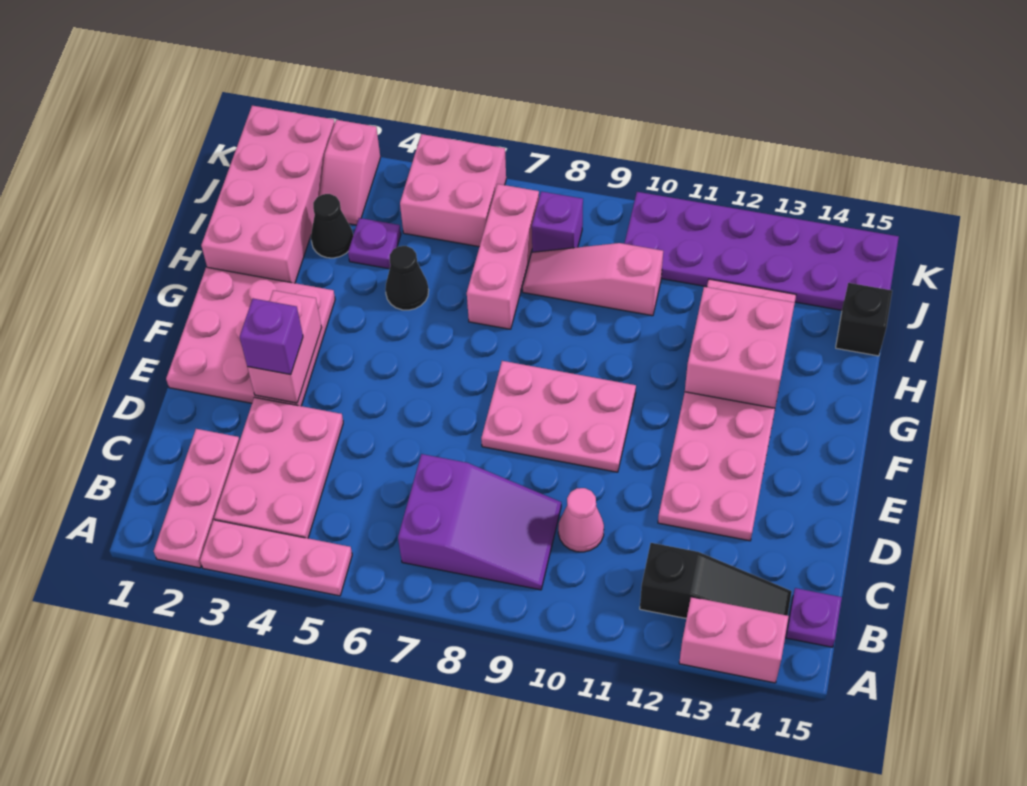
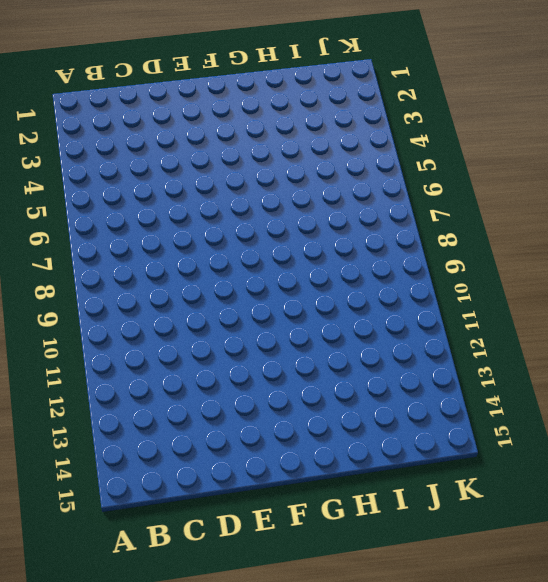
none -> pink 1x3 plate [154,429,240,568]
none -> pink 1x3 plate [200,520,352,596]
none -> pink 1x2 brick [679,597,789,683]

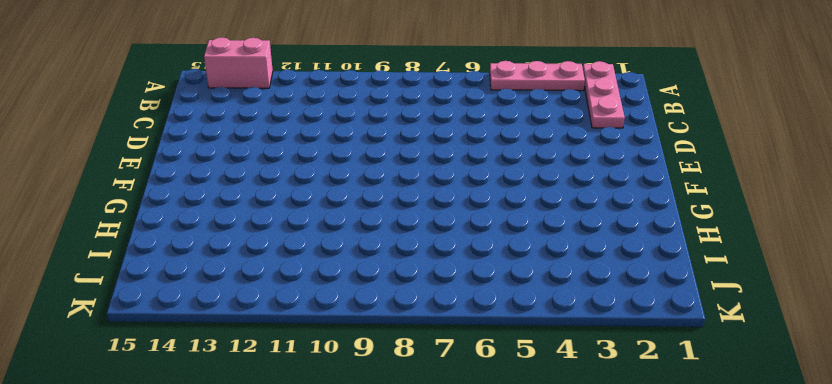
none -> pink 2x3 plate [214,397,343,538]
none -> purple 2x3 slope [398,454,561,590]
none -> black 1x3 slope [640,543,792,619]

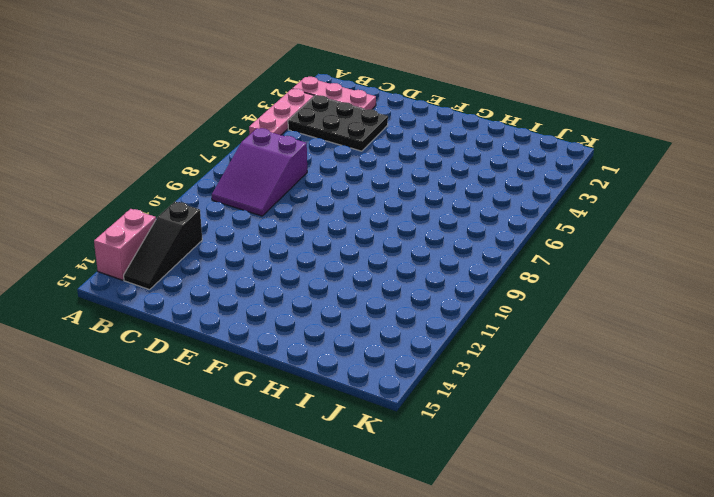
black 2x3 plate [288,95,388,151] -> pink 2x3 plate [214,397,343,538]
none -> purple 1x1 plate [786,588,842,647]
none -> pink 1x1 cone [558,488,604,552]
none -> pink 2x6 plate [658,279,796,541]

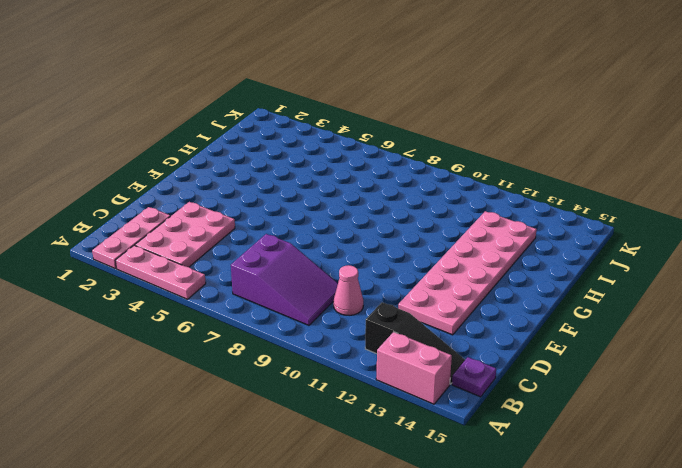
none -> pink 3x3 plate [166,267,335,406]
none -> pink 2x3 plate [481,361,636,472]
none -> pink 2x4 brick [201,106,335,283]

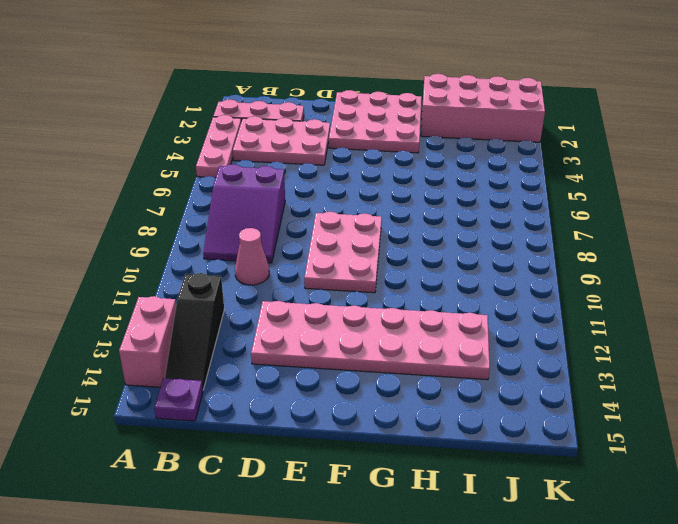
none -> black 1x1 cone [385,246,429,310]
none -> pink 1x3 brick [467,184,539,329]
none -> black 1x1 cone [311,194,353,258]

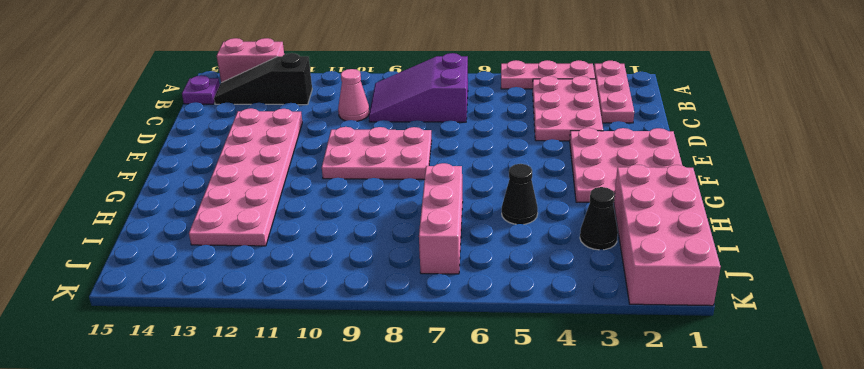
none -> purple 1x1 plate [348,218,401,269]
none -> pink 1x3 slope [523,243,663,316]
none -> black 1x1 brick [836,283,892,356]

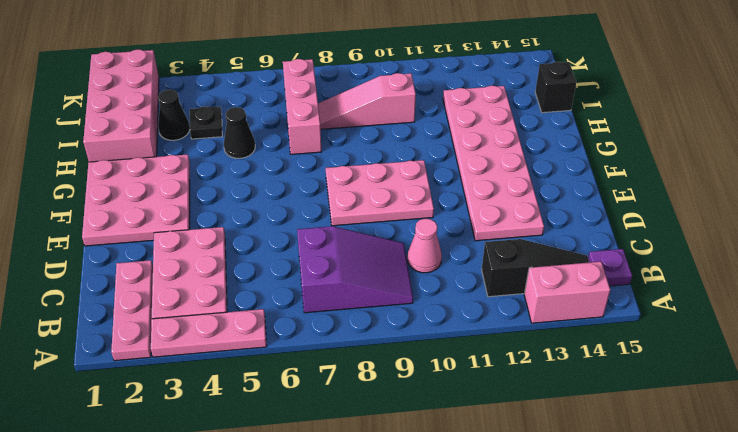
black 1x1 plate [190,107,222,139] -> purple 1x1 plate [348,218,401,269]
none -> pink 1x2 slope [320,120,380,225]
none -> pink 2x2 brick [400,134,506,247]
none -> purple 1x1 brick [532,191,583,252]

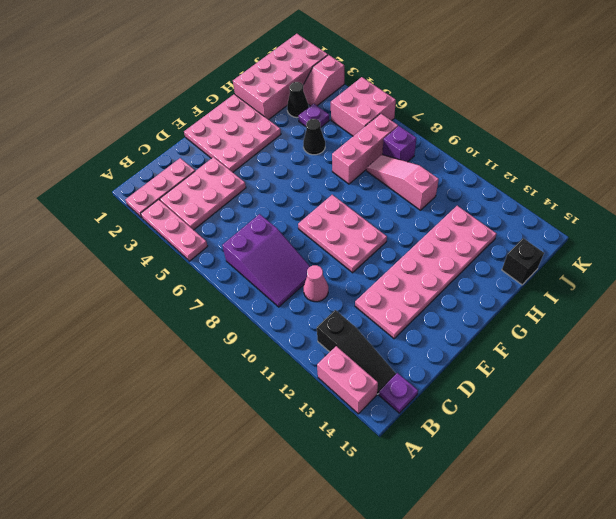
none -> purple 2x6 plate [624,192,899,310]
none -> pink 1x2 brick [247,290,322,403]
none -> pink 2x2 brick [685,287,795,408]

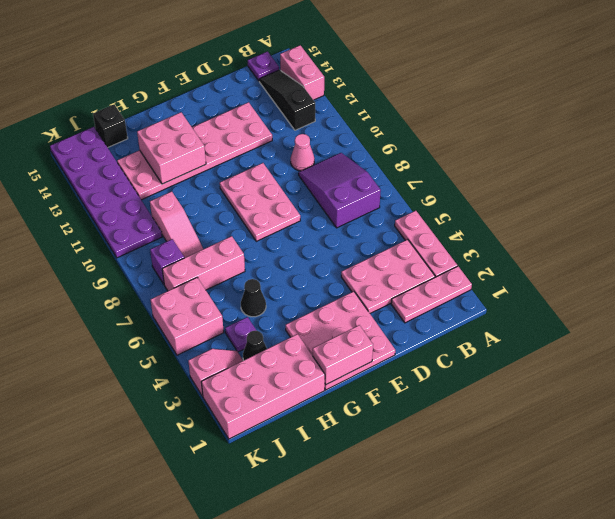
pink 1x2 brick [313,325,373,384] -> pink 1x2 brick moved to [247,290,322,403]
none -> purple 1x1 brick [240,299,303,375]

